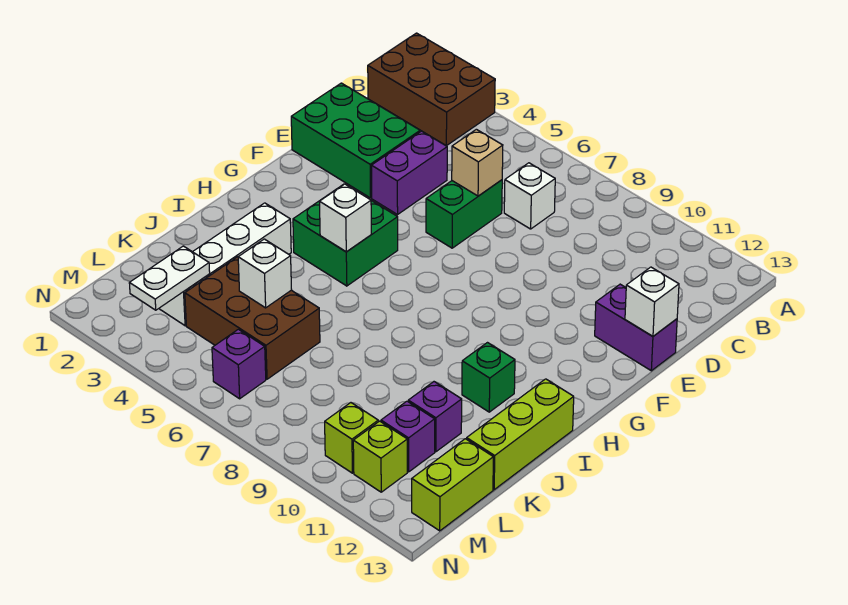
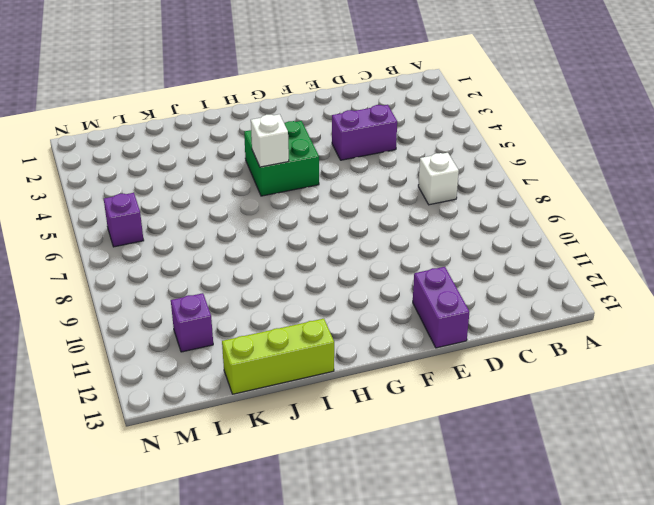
none -> brown 2x3 brick [368,33,495,146]
none -> green 2x3 brick [291,83,420,198]
none -> green 1x2 brick [426,180,502,248]

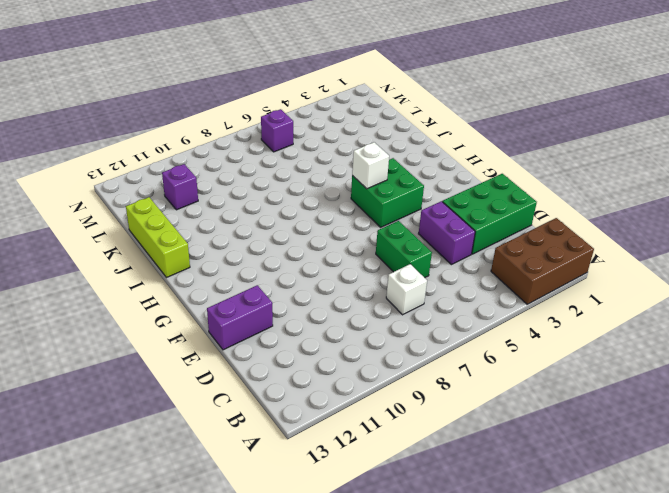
none -> white 1x4 brick [160,203,291,326]
none -> green 1x1 brick [462,343,515,412]
none -> brown 2x3 brick [185,257,320,379]

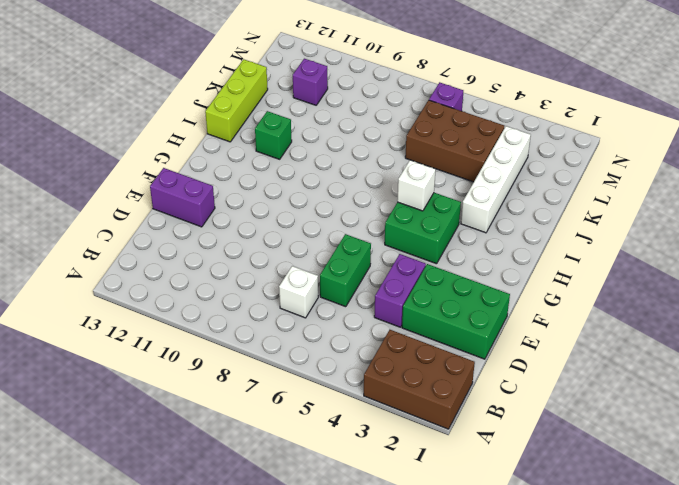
none -> purple 1x1 brick [408,382,462,452]
none -> lime 1x2 brick [412,439,493,531]
none -> lime 1x1 brick [325,403,378,473]

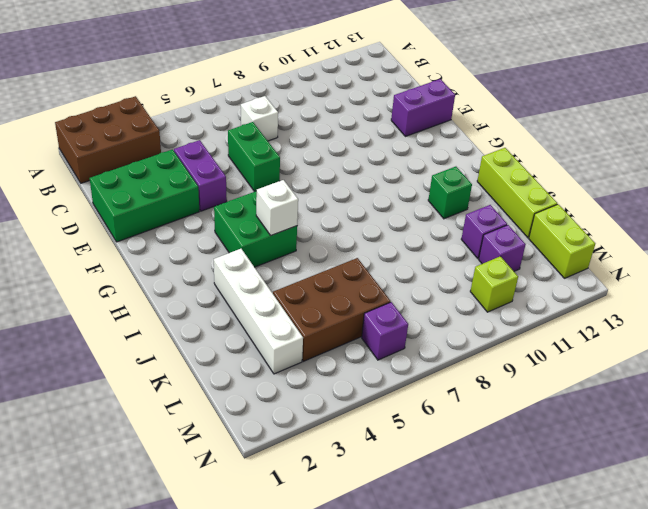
none -> lime 1x1 brick [353,421,407,492]
none -> tan 1x1 brick [452,129,503,196]
none -> white 1x1 brick [625,267,679,336]

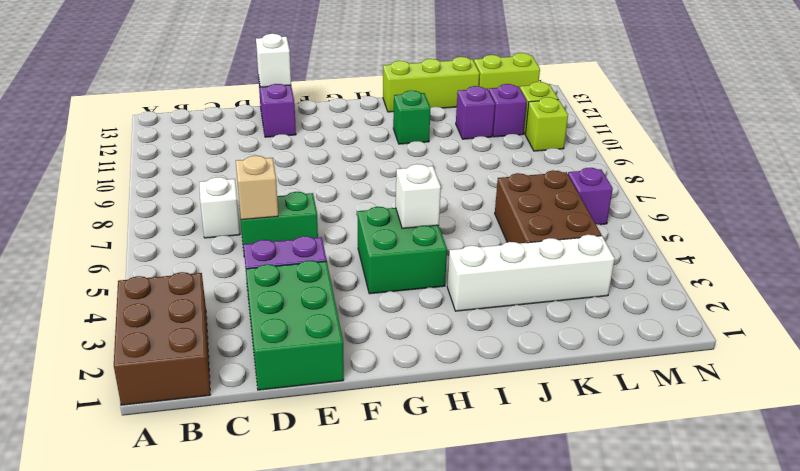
none -> white 1x1 brick [238,239,292,308]
none -> white 1x2 plate [129,246,210,310]

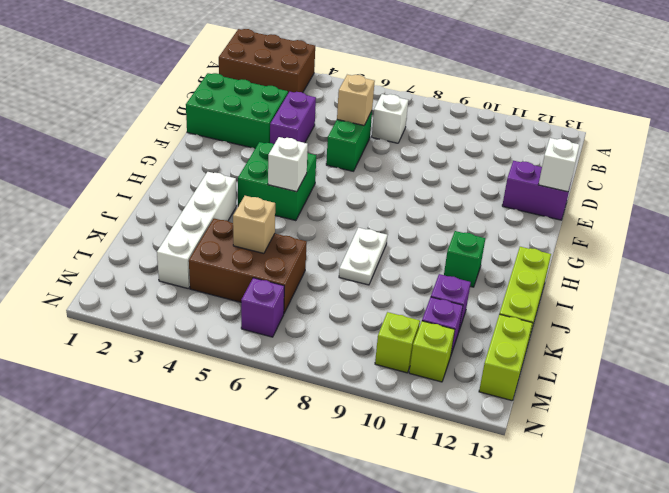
white 1x2 plate [339,228,387,285] -> white 1x2 plate moved to [129,246,210,310]
tan 1x1 brick [233,196,275,253] -> white 1x1 brick [238,239,292,308]

